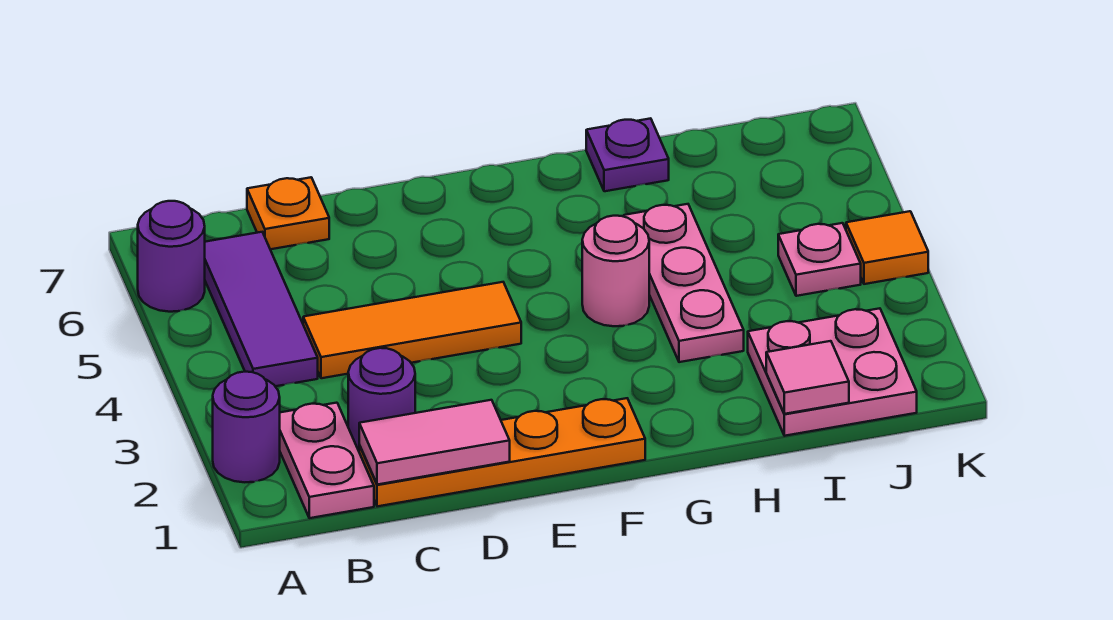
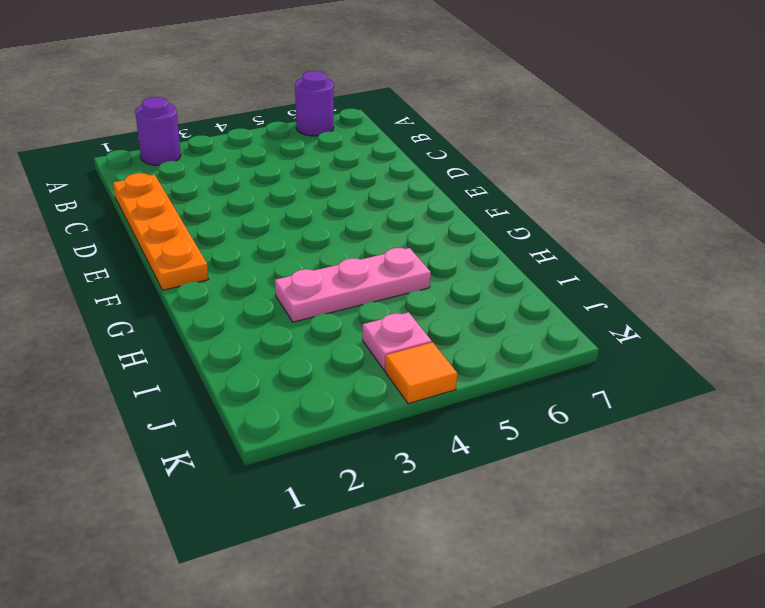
none -> pink 1x2 plate [280,403,374,518]
none -> purple 1x3 tile [205,232,318,386]
none -> purple 1x1 round brick [348,348,415,451]

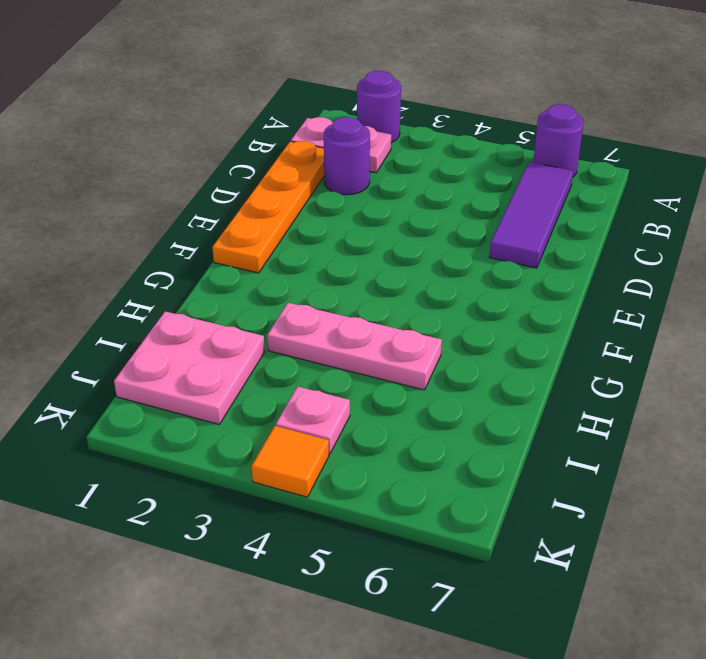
purple 1x3 tile [490,162,573,268] -> purple 1x3 tile turned to [205,232,318,386]
none -> orange 1x3 tile [303,282,521,378]
none -> orange 1x1 plate [247,177,329,249]
none -> pink 1x1 round brick [582,216,649,326]

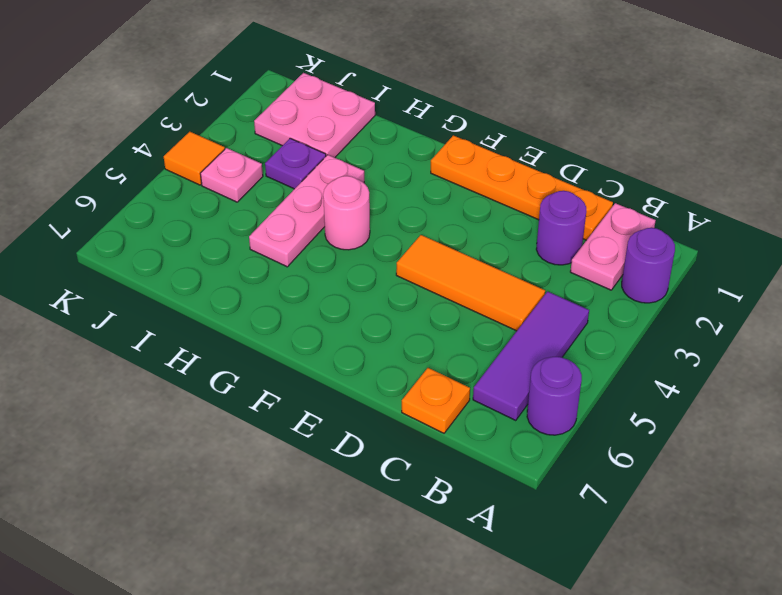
purple 1x1 plate [265,138,326,189] -> purple 1x1 plate moved to [586,118,669,191]
none -> pink 1x2 tile [359,400,510,485]
none -> pink 1x1 tile [766,341,849,414]

